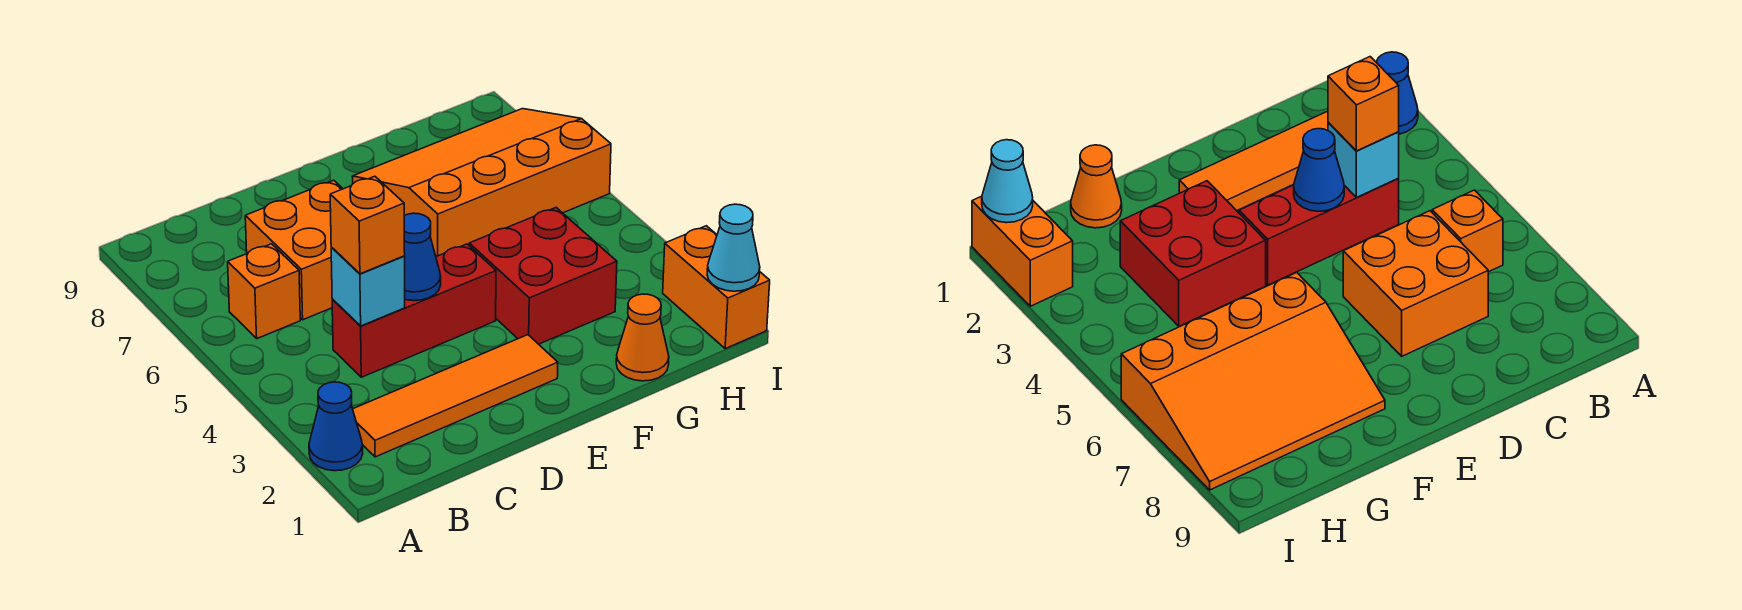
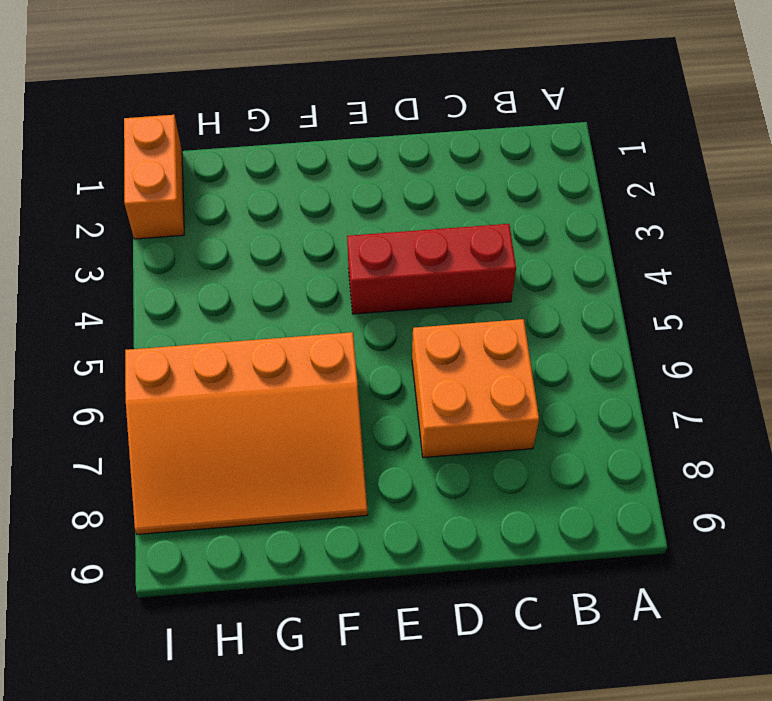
none -> blue 1x1 cone [309,382,363,471]
none -> orange 1x4 tile [353,335,558,457]
none -> orange 1x1 brick [228,244,300,338]

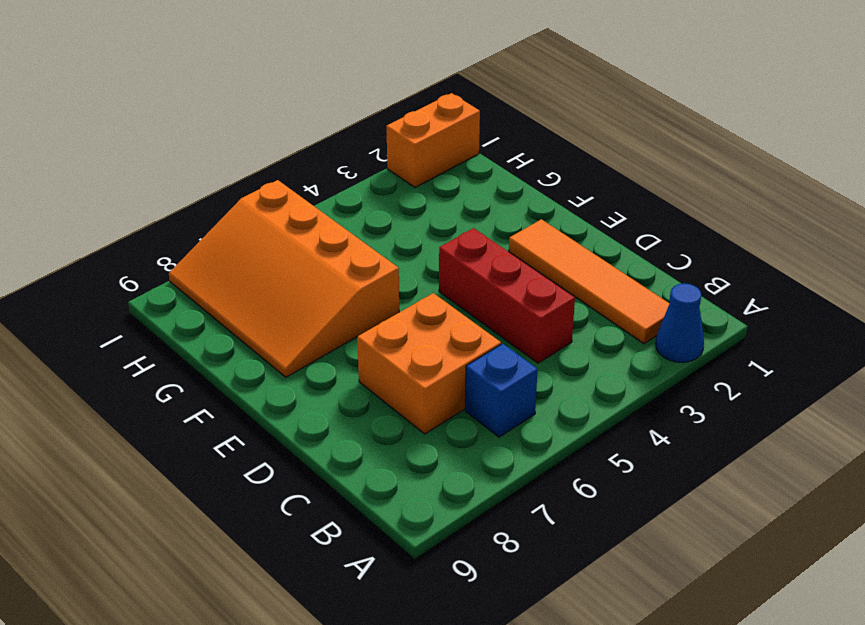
blue 1x1 brick [465,344,538,437] -> orange 1x1 brick [228,244,300,338]
none -> red 2x2 brick [469,208,617,344]
none -> orange 1x1 cone [616,294,669,381]
none -> cyan 1x1 brick [331,247,405,326]

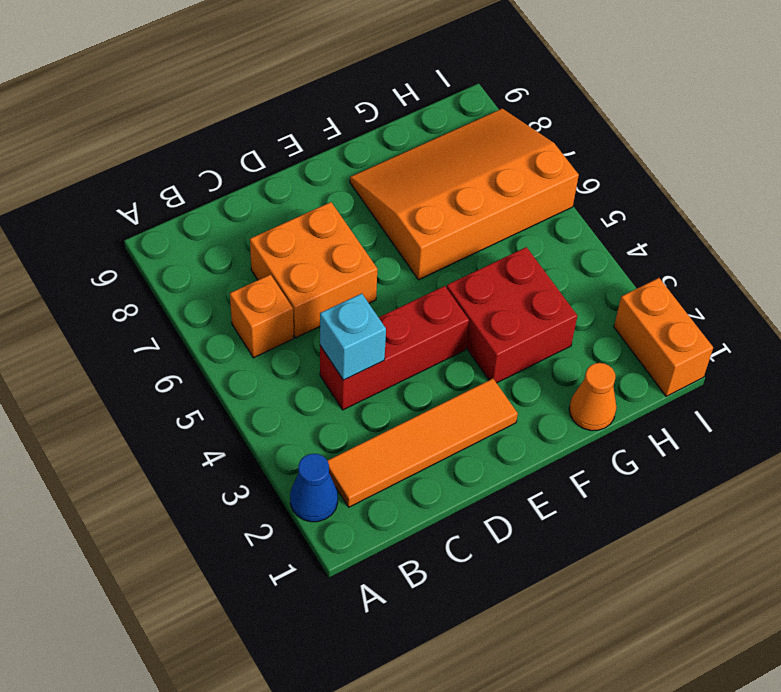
none -> blue 1x1 cone [404,213,441,301]
none -> cyan 1x1 cone [707,204,760,291]
none -> orange 1x1 brick [330,176,405,274]

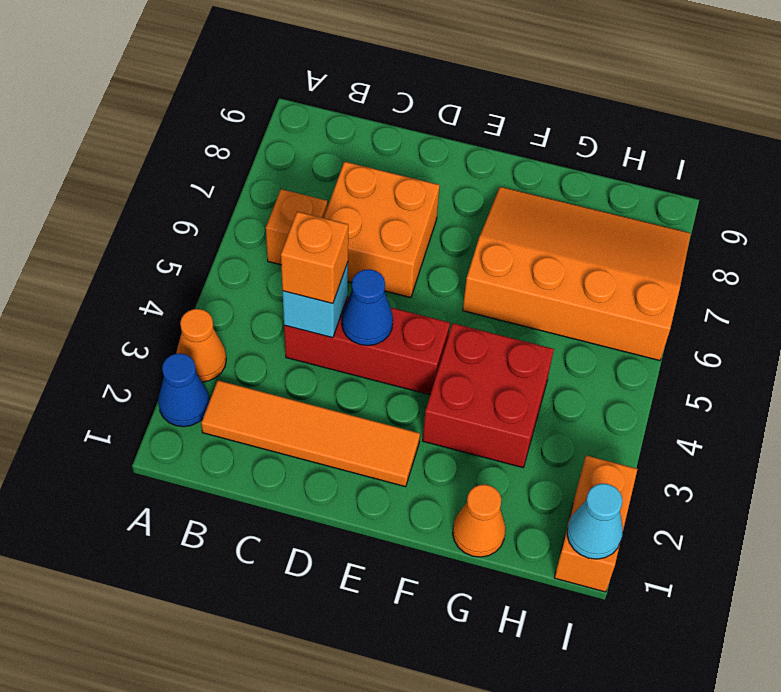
orange 1x1 cone [176,309,226,382] -> none

